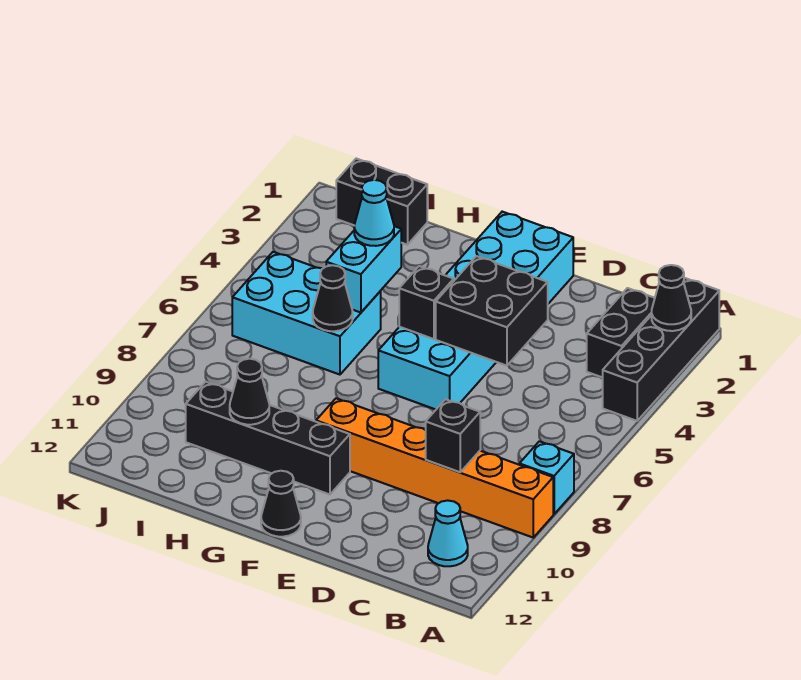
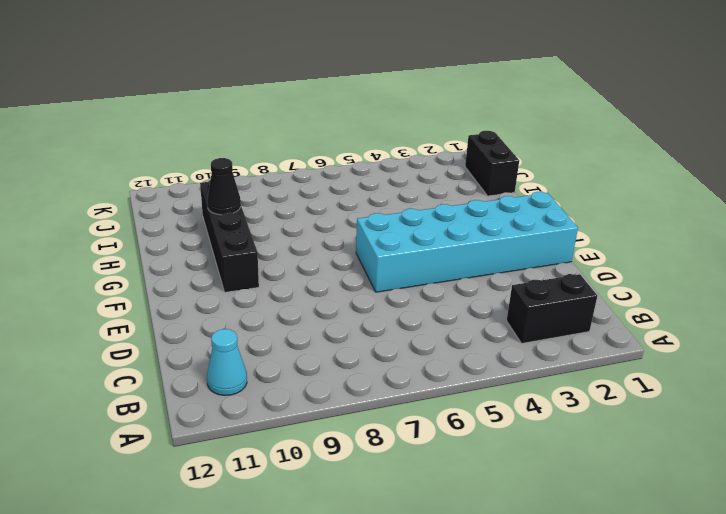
none -> black 1x4 brick [603,278,719,421]
none -> cyan 1x1 brick [519,441,574,514]
none -> orange 1x6 brick [316,398,553,537]

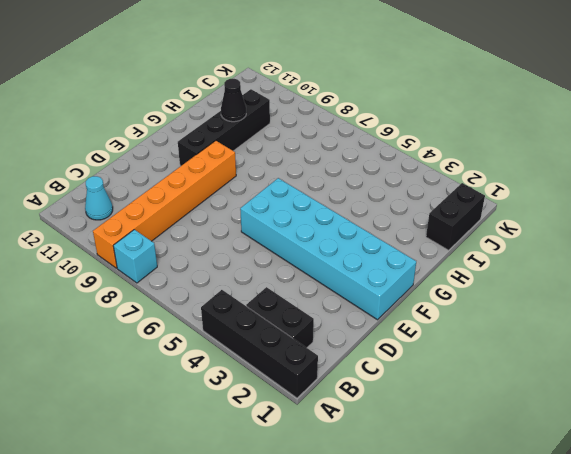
none -> black 1x1 cone [261,471,301,537]
none -> cyan 2x3 brick [232,252,381,375]
none -> black 1x1 cone [652,265,691,331]

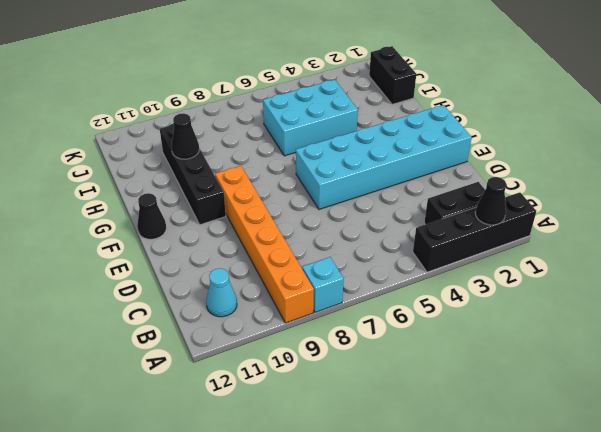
cyan 2x3 brick [263,80,358,156] -> cyan 2x3 brick turned to [232,252,381,375]
none -> black 1x1 brick [426,399,480,472]
none -> black 2x2 brick [436,256,548,366]
none -> black 1x1 brick [399,266,454,339]

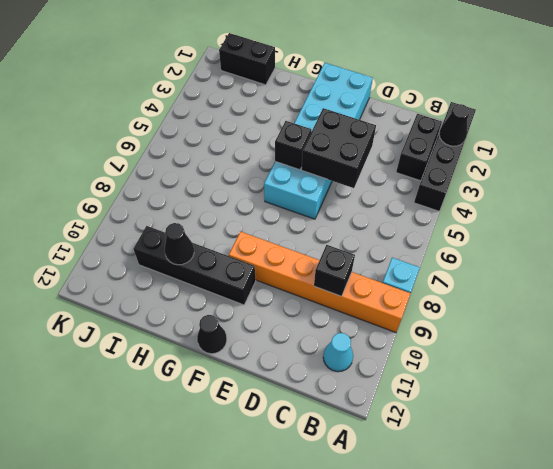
none -> cyan 2x3 brick [232,252,381,375]
none -> cyan 1x2 brick [326,226,401,313]
none -> black 1x1 cone [313,265,353,331]

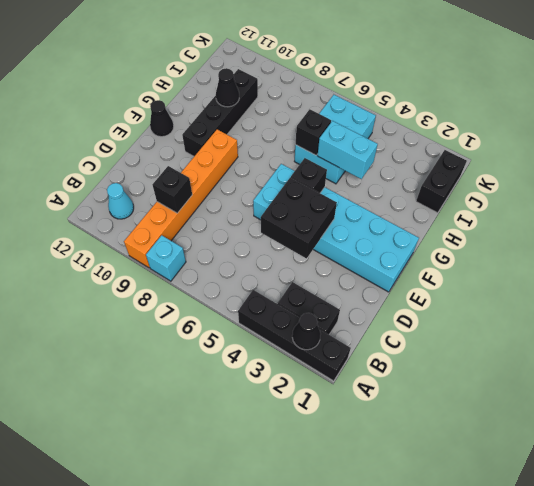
black 1x1 brick [296,109,331,155] -> black 1x1 cone [313,265,353,331]
none -> cyan 1x1 cone [354,180,394,246]

